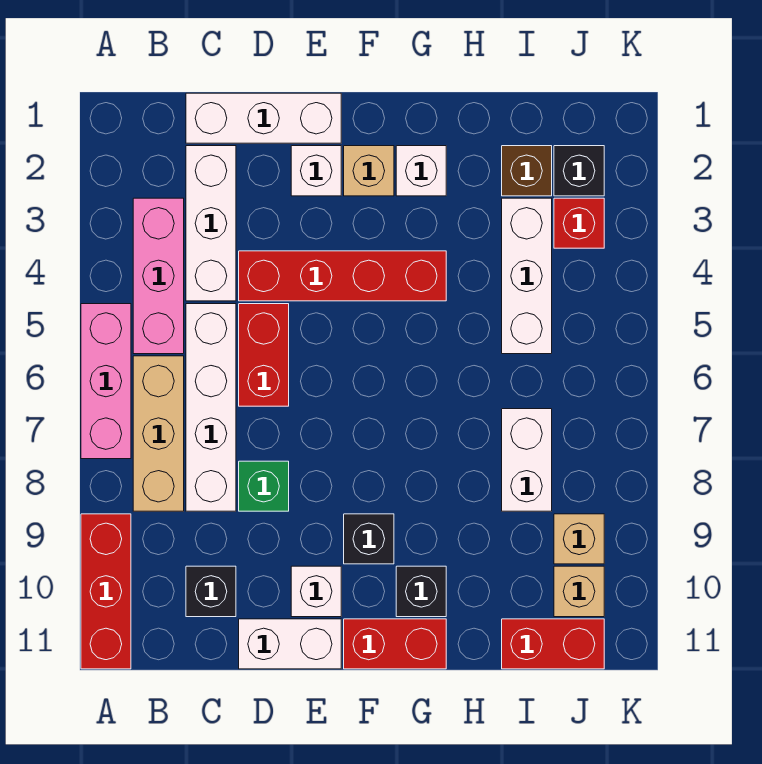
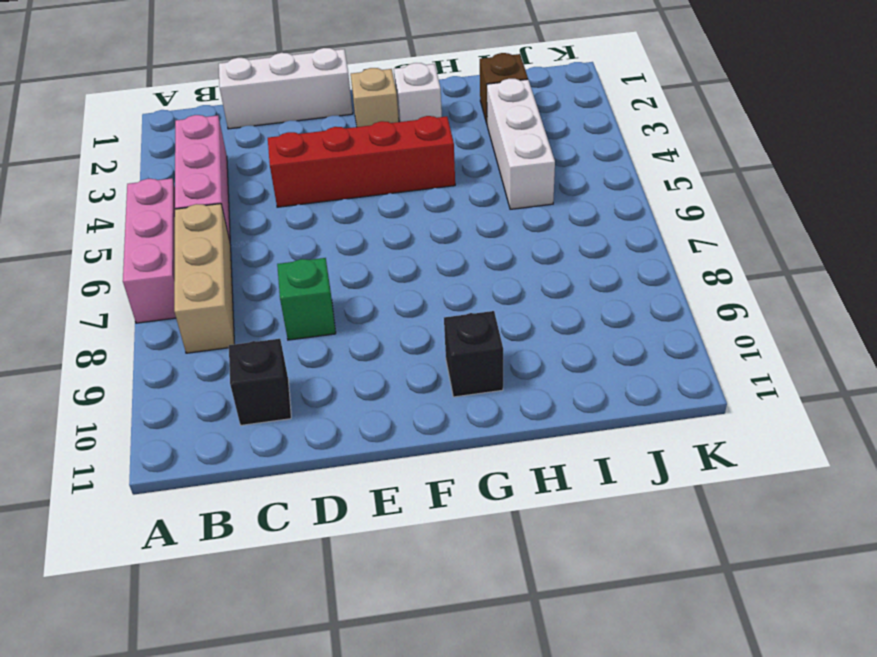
none -> red 1x3 brick [81,514,131,669]
none -> white 1x3 brick [186,146,236,301]
none -> white 1x4 brick [186,304,236,511]

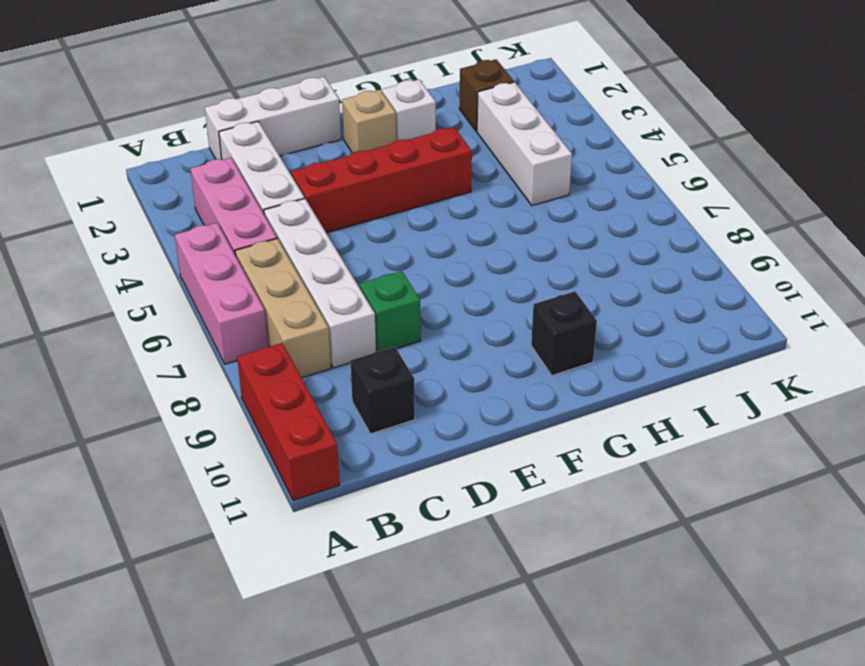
none -> red 1x2 brick [239,304,289,406]
none -> white 1x2 brick [239,619,341,669]
none -> white 1x1 brick [291,146,341,196]

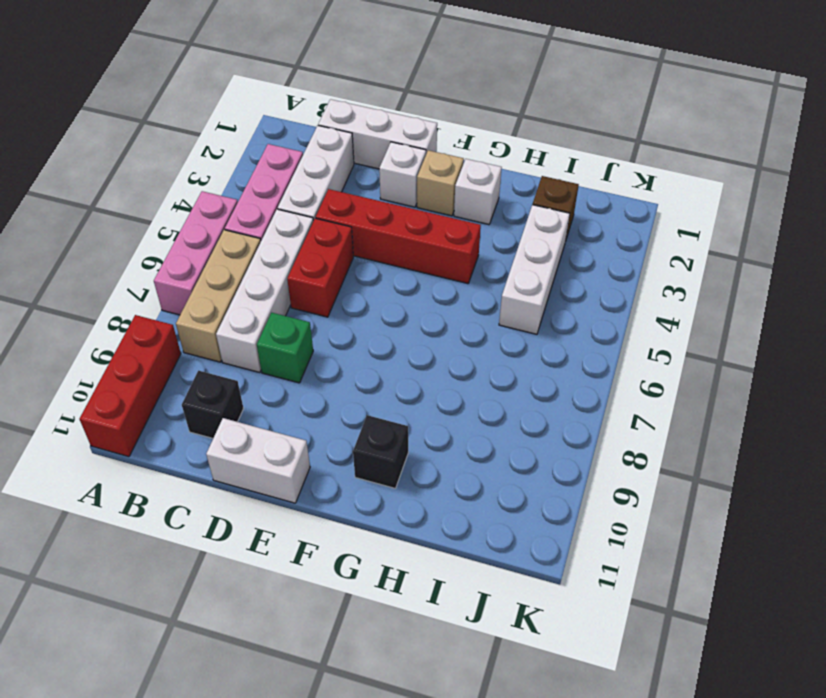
none -> white 1x1 brick [291,566,341,617]
none -> black 1x1 brick [344,514,394,564]
none -> red 1x2 brick [344,619,446,669]

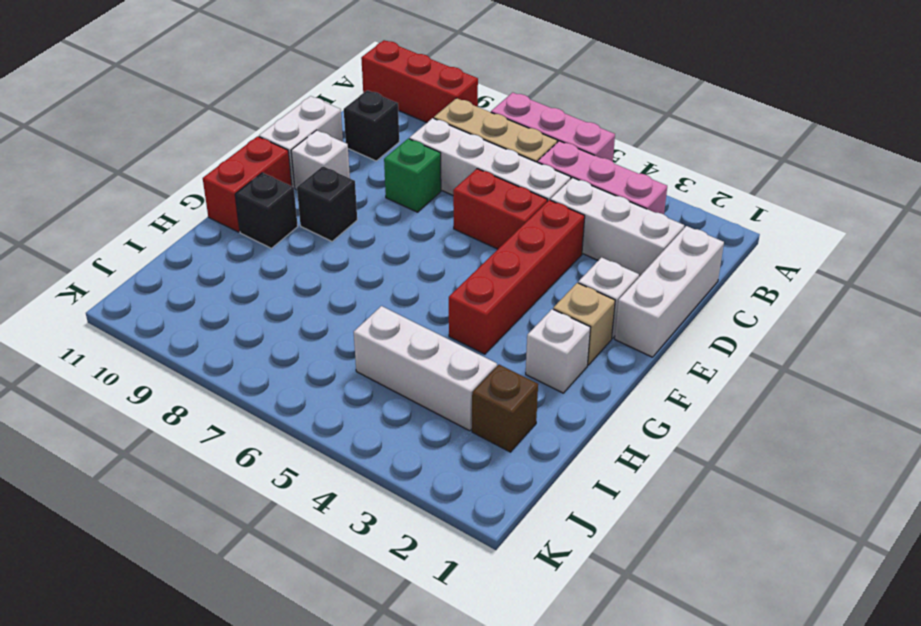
none -> white 1x2 brick [502,409,552,511]
none -> red 1x2 brick [502,619,604,669]
none -> black 1x1 brick [554,146,604,196]

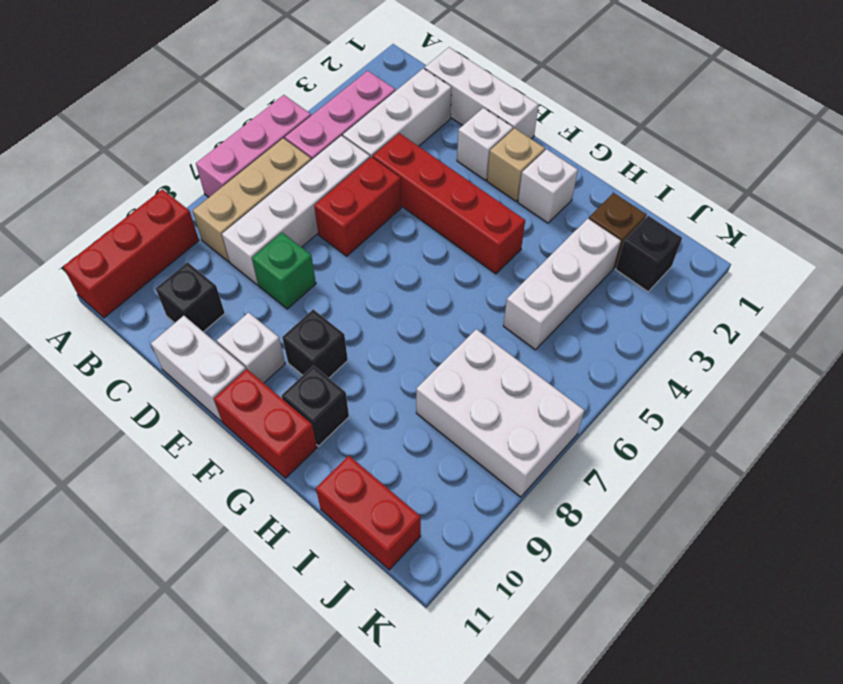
white 2x3 brick [416,329,585,497] -> white 1x2 brick [502,409,552,511]
none -> red 1x1 brick [554,198,604,248]
none -> tan 1x1 brick [554,514,604,564]
none -> tan 1x1 brick [554,566,604,617]

